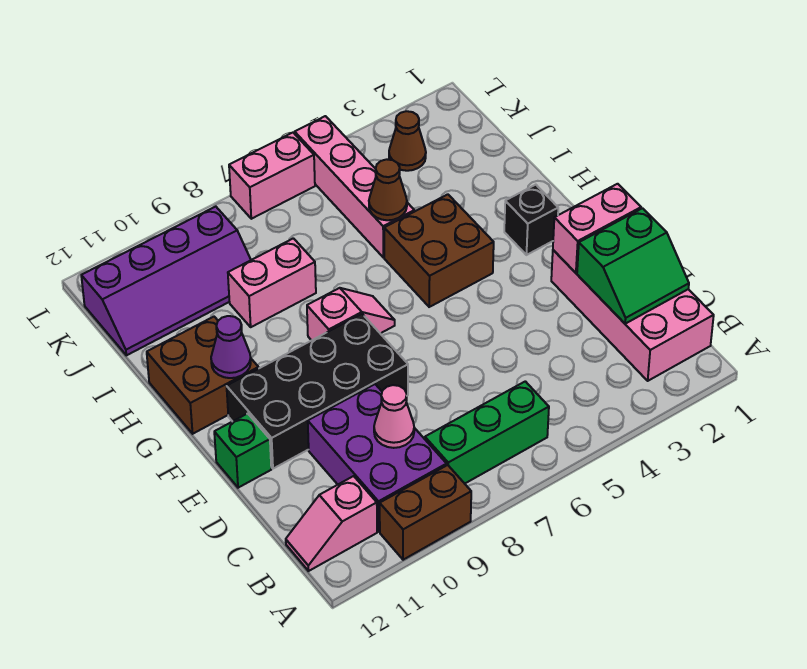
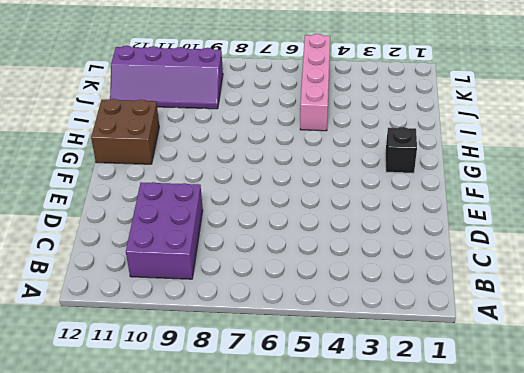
none -> brown 1x2 brick [380,465,471,560]
none -> pink 2x4 brick [551,250,714,381]
none -> green 1x3 brick [425,381,549,484]

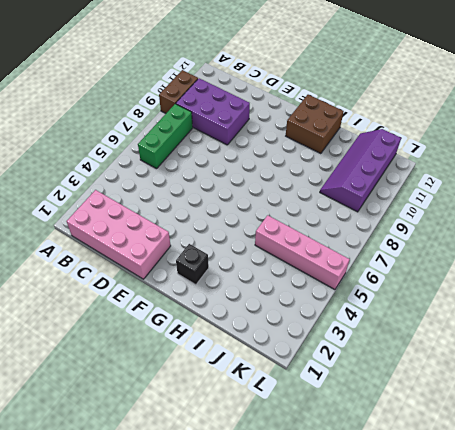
none -> pink 1x2 slope [286,476,377,571]
none -> black 2x4 brick [227,314,408,469]
none -> green 1x1 brick [214,414,271,488]

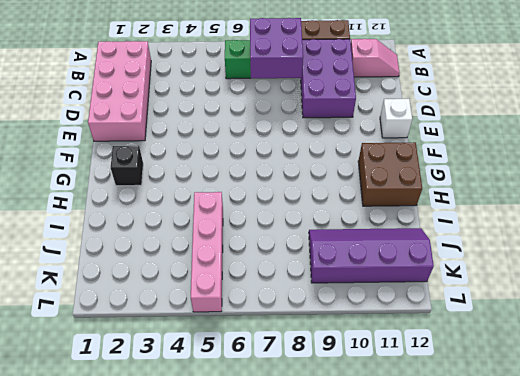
purple 2x2 brick [250,18,303,78] -> none
white 1x1 brick [380,99,412,138] -> green 1x1 brick [214,414,271,488]
none -> black 2x4 brick [227,314,408,469]
none -> brown 2x2 brick [384,194,494,307]
none -> pink 1x2 slope [307,288,395,340]

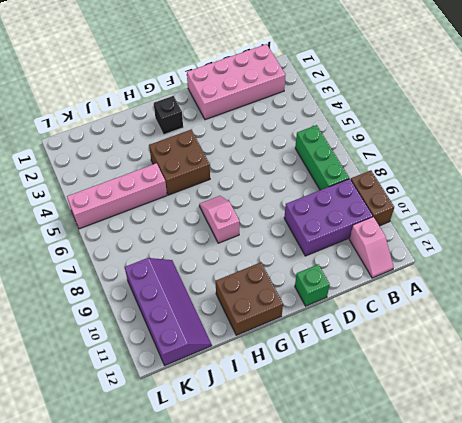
none -> black 2x4 brick [227,314,408,469]
none -> pink 1x2 brick [228,238,316,327]
none -> brown 1x1 cone [389,111,426,171]

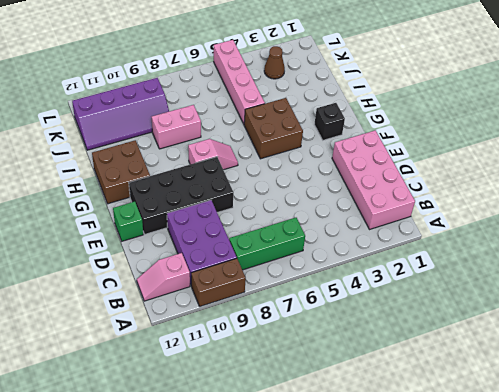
none -> pink 1x2 brick [229,133,315,219]
none -> green 2x2 slope [577,208,689,324]
none -> pink 1x1 cone [374,385,414,448]

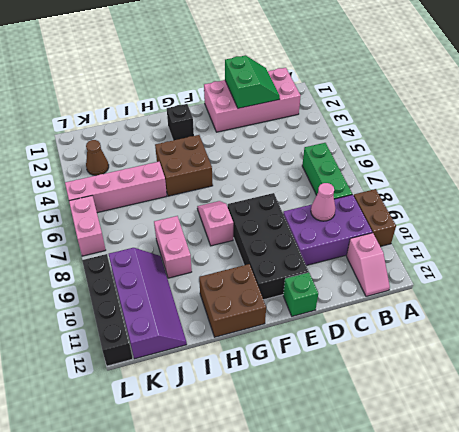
black 1x4 brick [82,254,133,366] -> none
none -> pink 1x2 brick [553,184,641,273]
none -> purple 1x1 cone [211,316,251,378]
none -> brown 1x1 cone [369,159,407,220]

